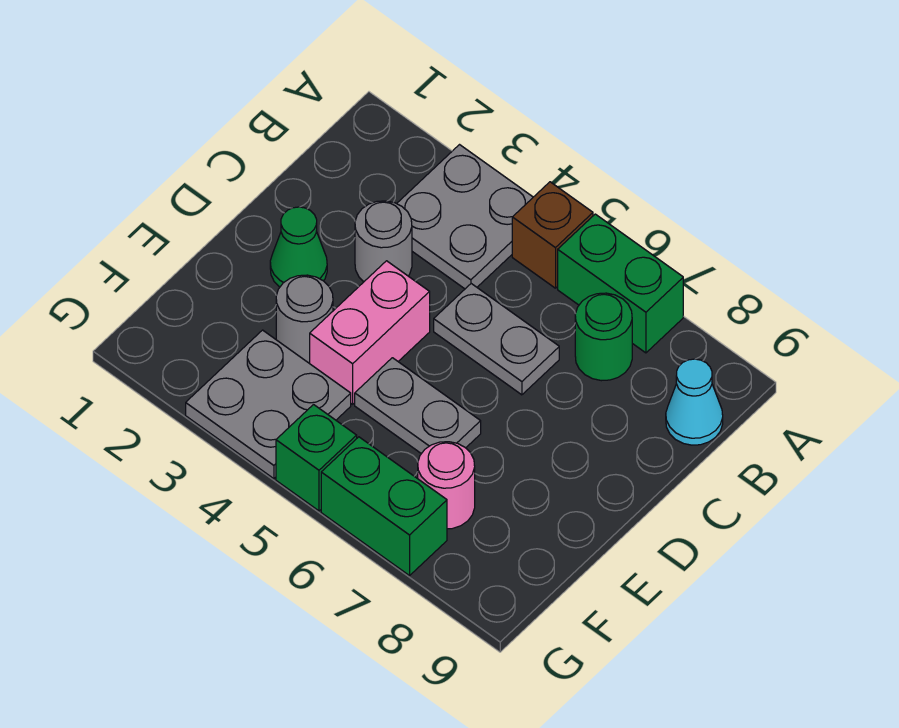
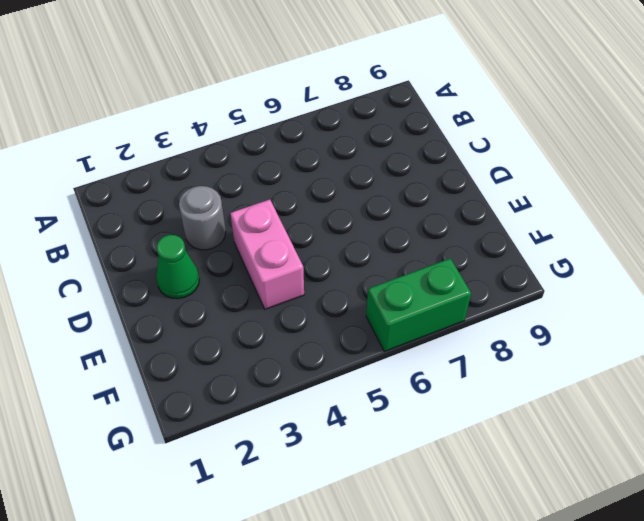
none -> grey 2x2 plate [397,145,533,289]
none -> brown 1x1 brick [512,182,593,288]
none -> green 1x2 brick [558,214,683,353]

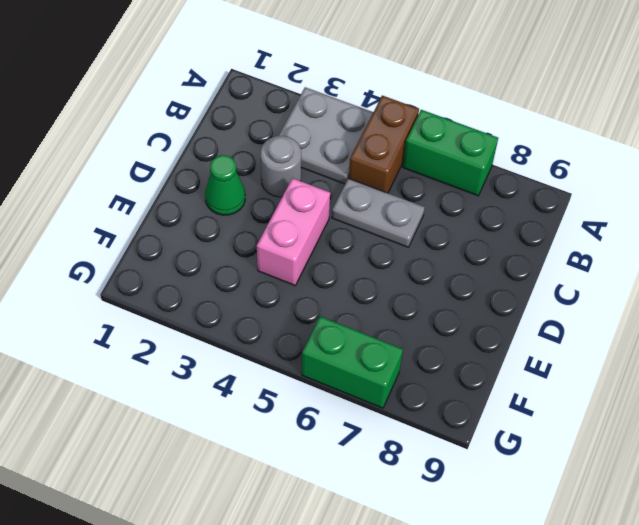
brown 1x2 brick [349,96,419,193] -> brown 1x1 brick [512,182,593,288]
none -> green 1x1 round brick [575,293,632,381]
none -> cyan 1x1 cone [666,359,723,445]
none -> grey 1x1 round brick [276,275,333,362]

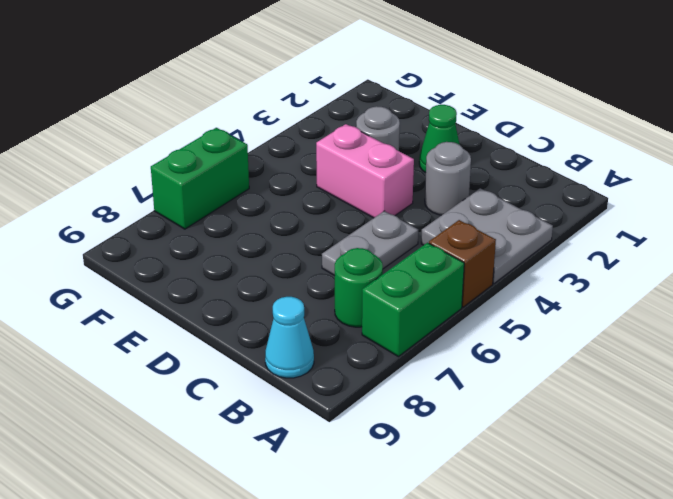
none -> grey 1x2 plate [355,358,481,454]
none -> grey 2x2 plate [186,330,351,479]
none -> pink 1x1 round brick [418,442,475,529]

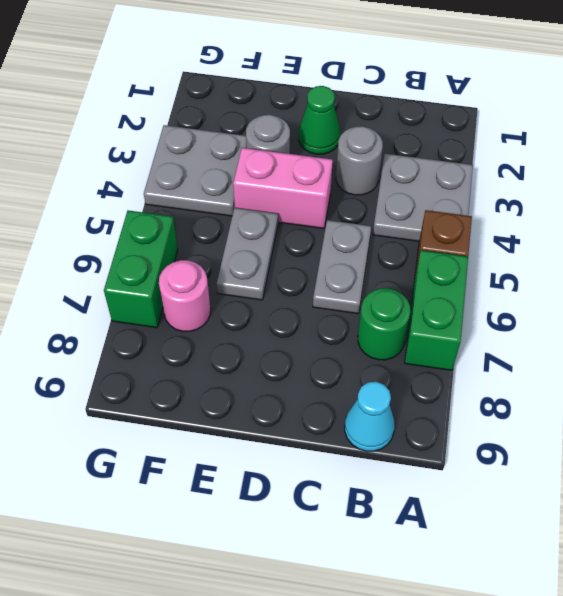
none -> green 1x1 brick [276,405,357,511]

